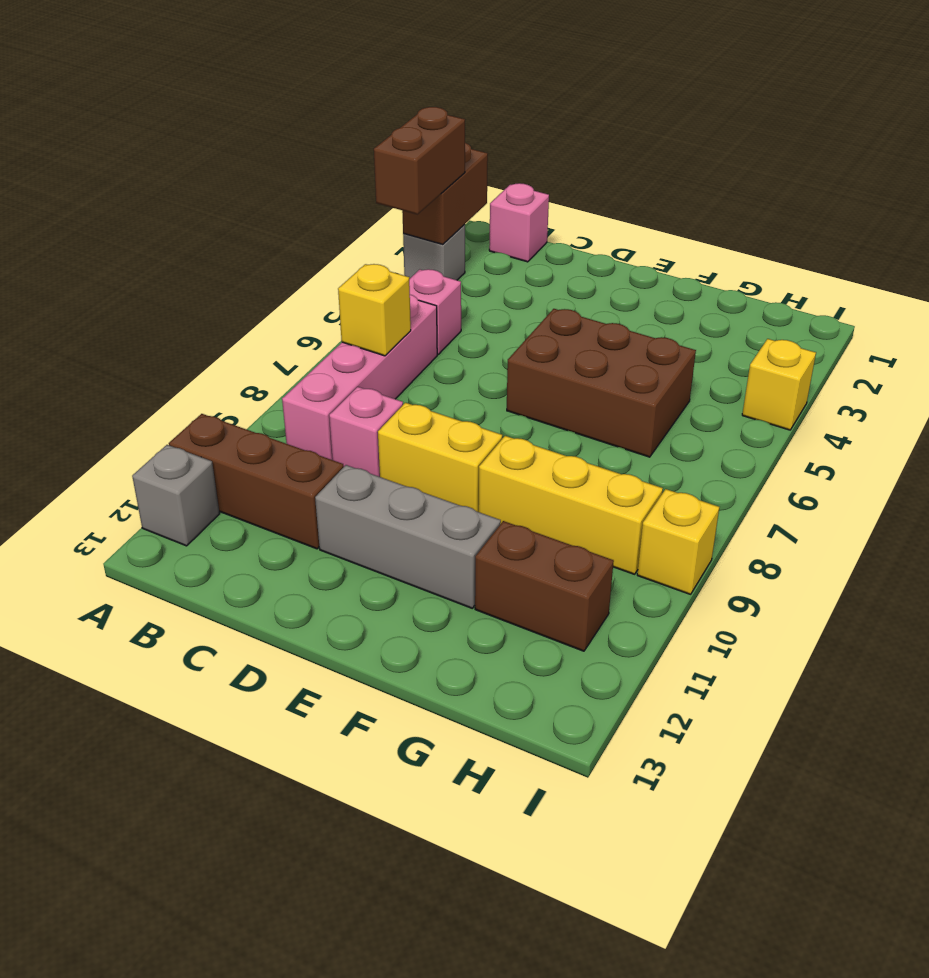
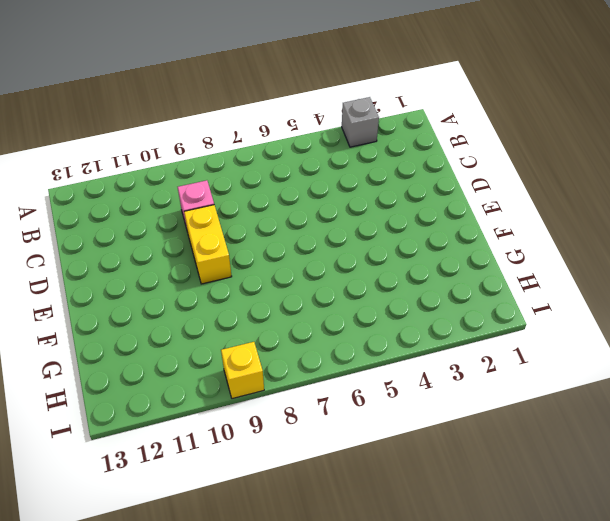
none -> brown 1x3 brick [169,414,344,549]
none -> grey 1x1 brick [132,445,220,546]
none -> pink 1x1 brick [489,183,549,262]

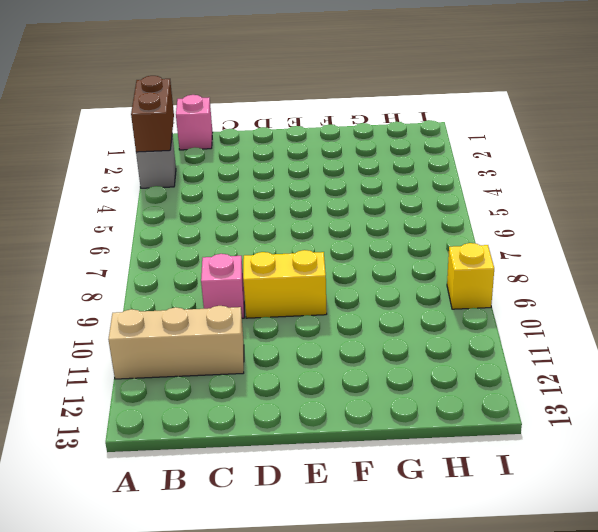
tan 1x3 brick [108,306,244,379] -> brown 1x3 brick [169,414,344,549]
none -> grey 1x1 brick [132,445,220,546]
none -> pink 1x1 brick [409,269,461,354]
none -> pink 1x4 brick [282,295,437,460]

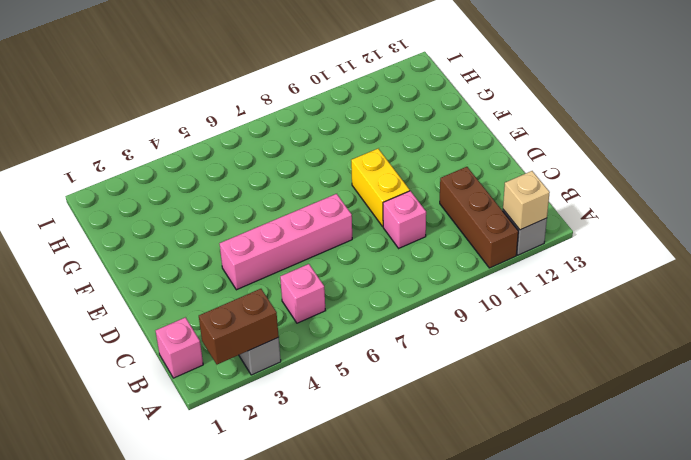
tan 1x1 brick [503,171,550,230] -> none
pink 1x4 brick [220,194,352,290] -> pink 1x4 brick moved to [282,295,437,460]
none -> grey 1x3 brick [315,465,501,608]
none -> brown 2x3 brick [507,309,696,457]
none -> yellow 1x3 brick [479,436,663,574]

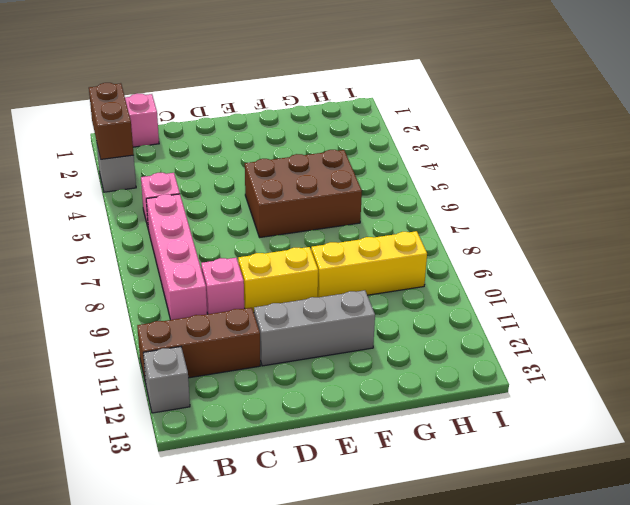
none -> brown 1x2 brick [475,521,614,651]
none -> yellow 1x1 brick [742,339,816,430]
none -> yellow 1x1 brick [637,489,719,594]

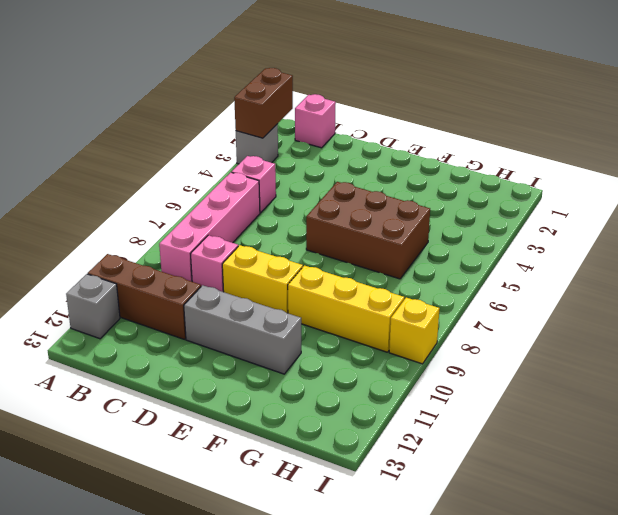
none -> brown 1x2 brick [475,521,614,651]
none -> yellow 1x1 brick [742,339,816,430]
none -> yellow 1x1 brick [338,264,411,356]

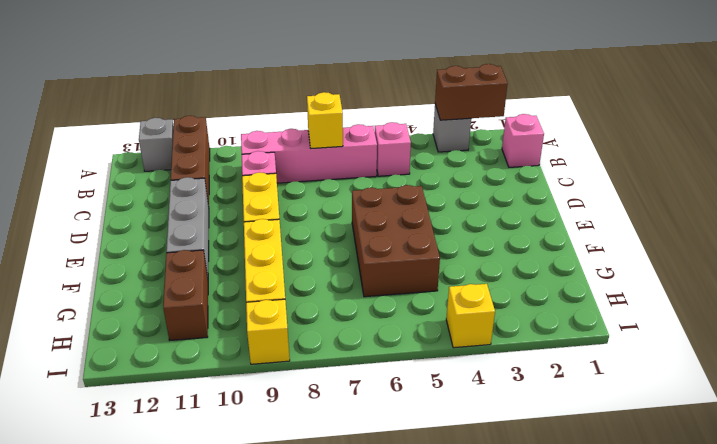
none -> brown 1x2 brick [374,107,465,214]

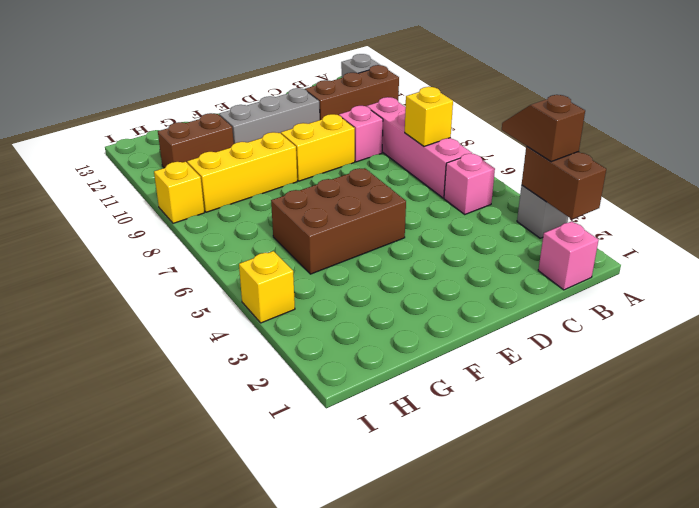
brown 1x2 slope [502,95,585,162] -> brown 1x2 brick [374,107,465,214]

